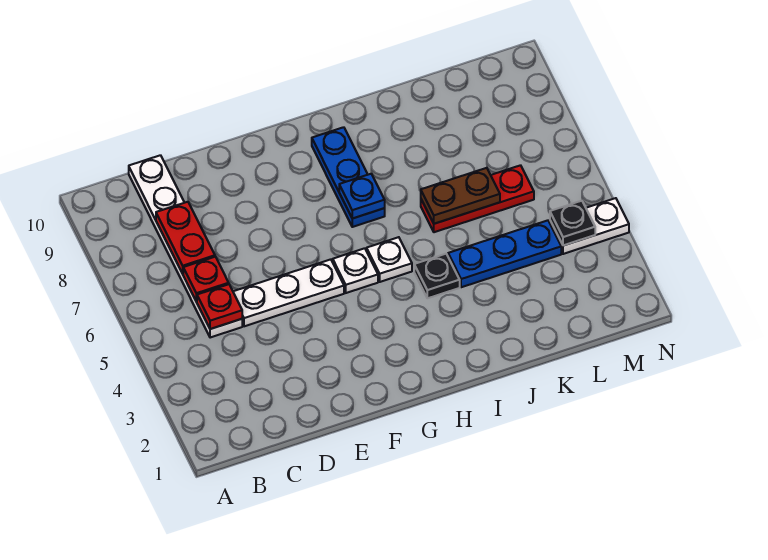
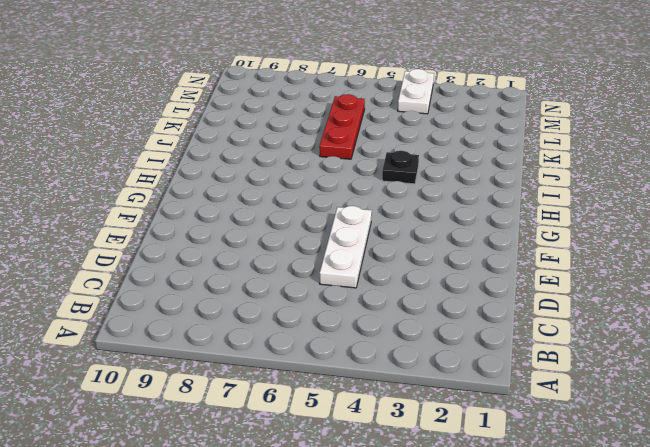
none -> white 1x6 plate [129,155,242,338]
none -> white 1x1 plate [333,248,378,293]
none -> white 1x1 plate [367,237,412,282]

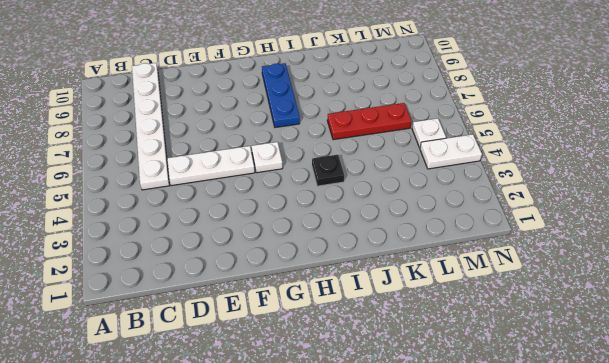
white 1x1 plate [412,118,446,148] -> white 1x1 plate moved to [367,237,412,282]
none -> blue 1x3 plate [448,220,561,287]
none -> red 1x1 plate [197,284,242,329]
none -> red 1x1 plate [183,257,229,301]

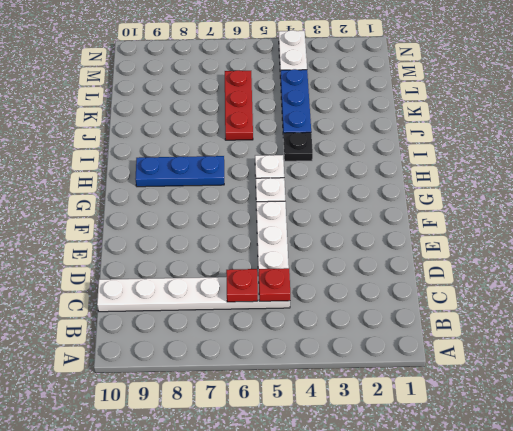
none -> red 1x2 plate [156,202,215,274]
none -> blue 1x1 plate [339,174,385,219]
none -> brown 1x2 plate [421,168,500,224]

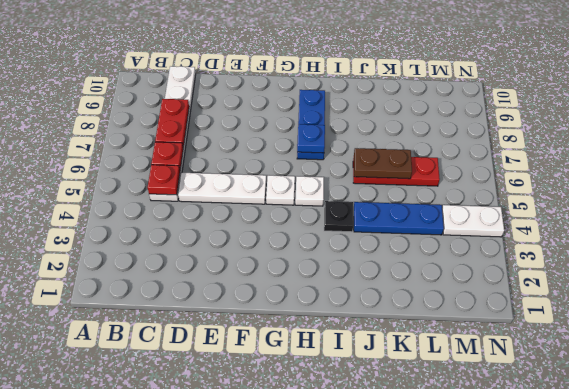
none -> black 1x1 plate [550,201,595,245]

